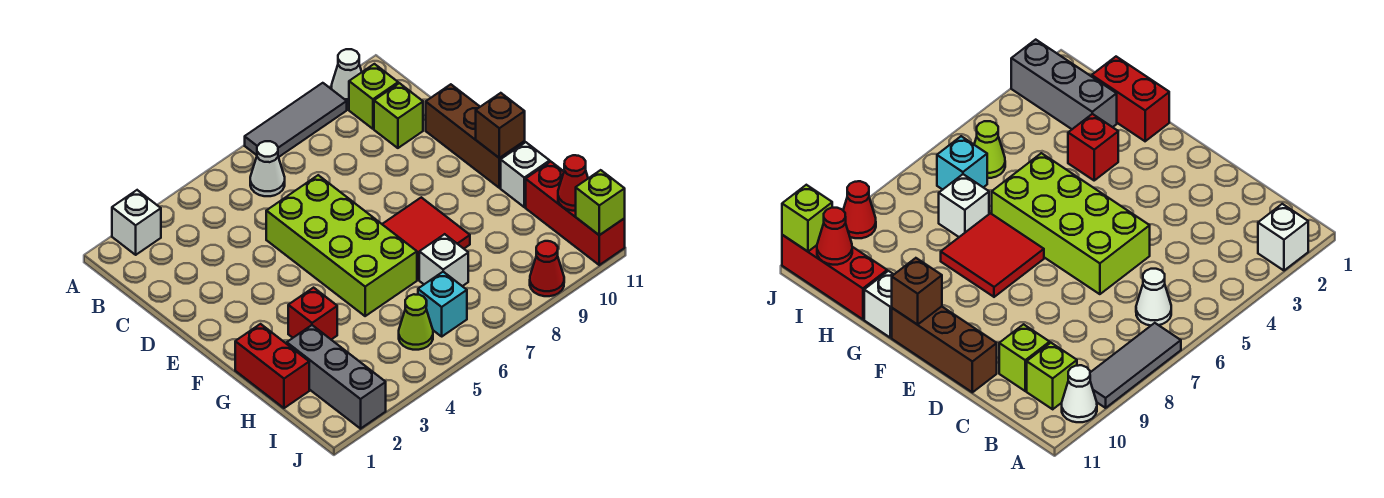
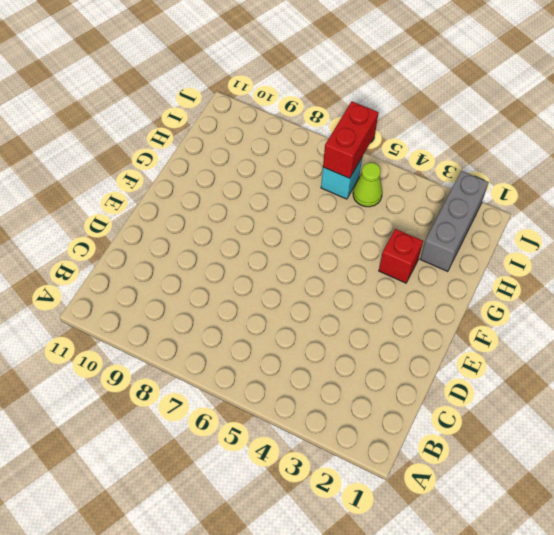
red 1x2 brick [323,101,379,178] -> red 1x2 brick moved to [235,324,309,408]
none -> white 1x1 brick [112,190,161,255]
none -> grey 1x3 tile [245,83,347,157]
none -> white 1x1 cone [331,49,362,104]

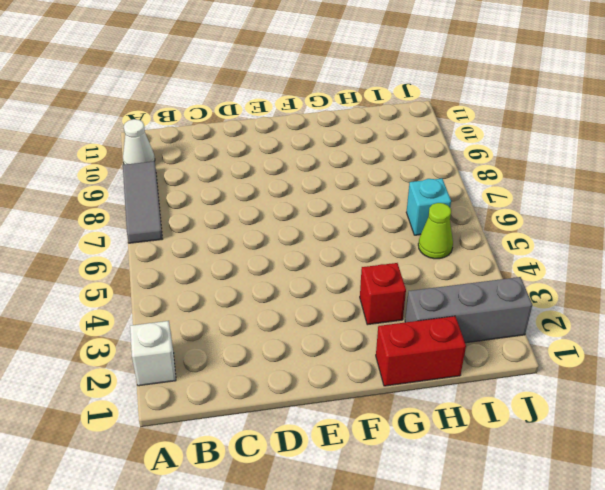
none -> white 1x1 cone [250,141,285,196]
none -> lime 1x1 brick [349,64,398,129]
none -> lime 1x1 brick [374,83,423,148]

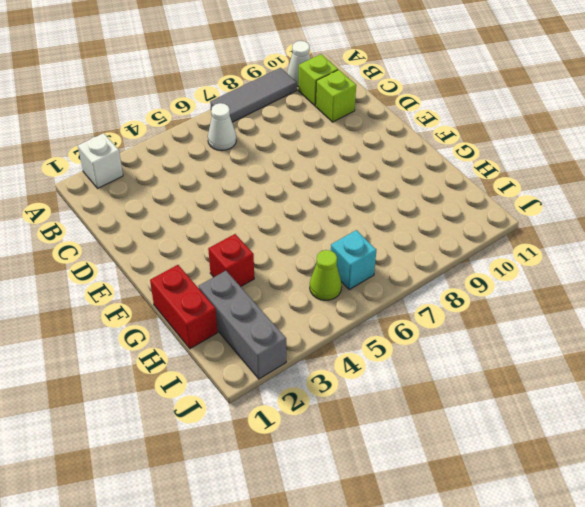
none -> lime 2x4 brick [266,175,417,316]
none -> brown 1x3 brick [426,84,525,188]
none -> red 2x2 tile [382,197,470,280]

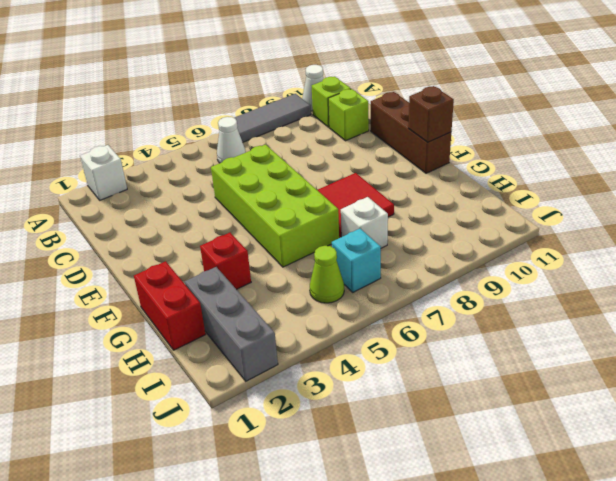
none -> white 1x1 brick [501,142,550,207]
none -> red 1x3 brick [526,162,625,265]
none -> red 1x1 cone [530,241,564,296]

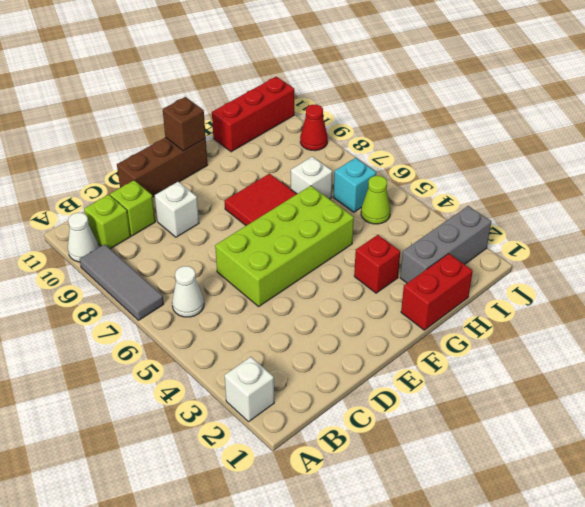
white 1x1 brick [155,182,199,237] -> white 1x1 brick moved to [501,142,550,207]
none -> red 1x1 cone [558,155,588,211]
none -> lime 1x1 brick [576,170,625,235]

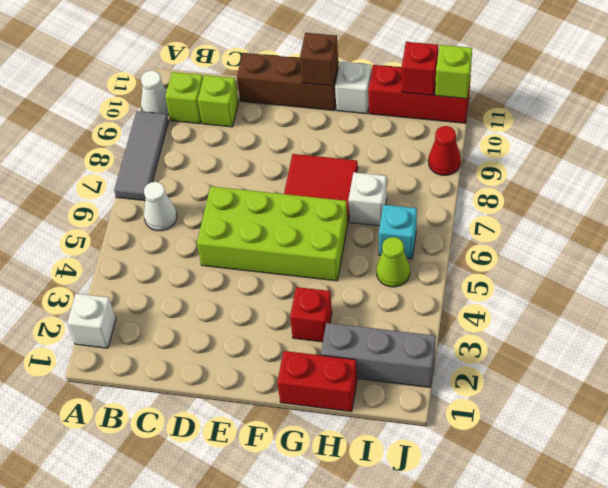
red 1x1 brick [402,42,438,95] -> red 1x1 cone [558,155,588,211]

